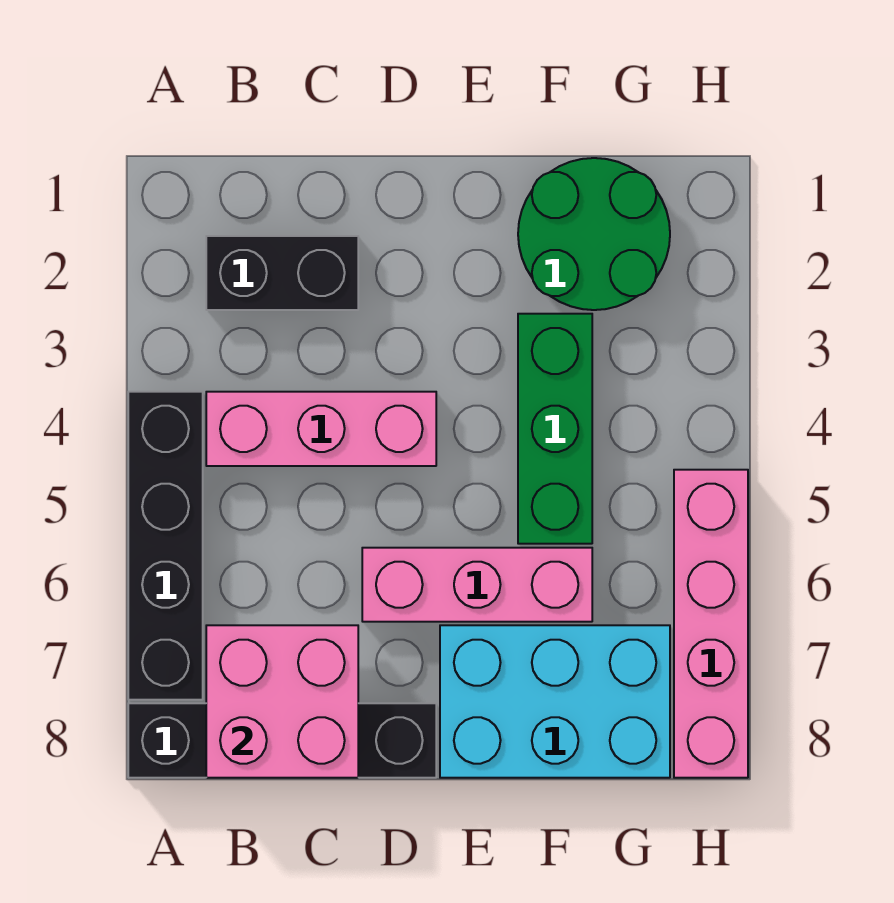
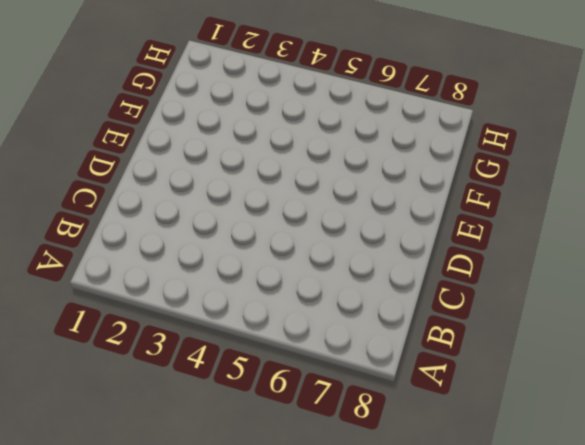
none -> black 1x4 brick [128,392,203,700]
none -> black 1x4 brick [128,703,436,778]

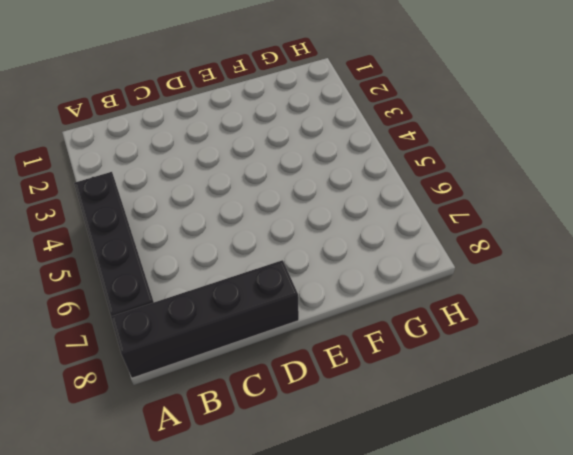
none -> black 1x2 brick [206,236,358,310]
none -> pink 1x3 brick [206,392,436,466]

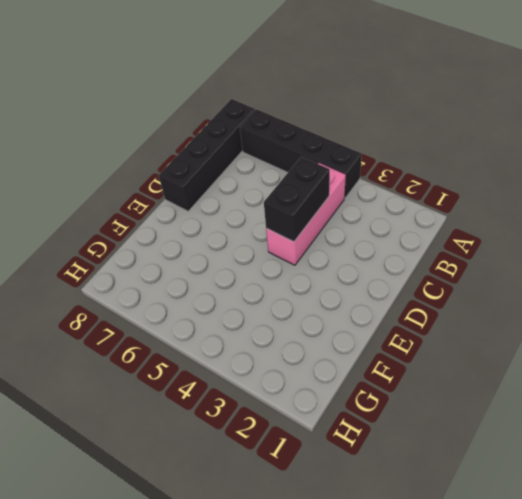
black 1x2 brick [264,157,330,242] -> black 1x2 brick moved to [206,236,358,310]
none -> pink 1x3 brick [362,548,592,622]
none -> cyan 2x3 brick [440,625,670,778]

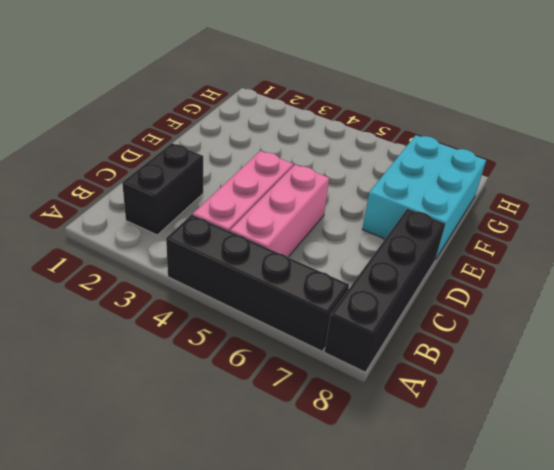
pink 1x3 brick [230,165,329,257] -> pink 1x3 brick moved to [362,548,592,622]
none -> green 2x2 round brick [518,158,670,310]
none -> green 1x3 brick [518,314,592,544]

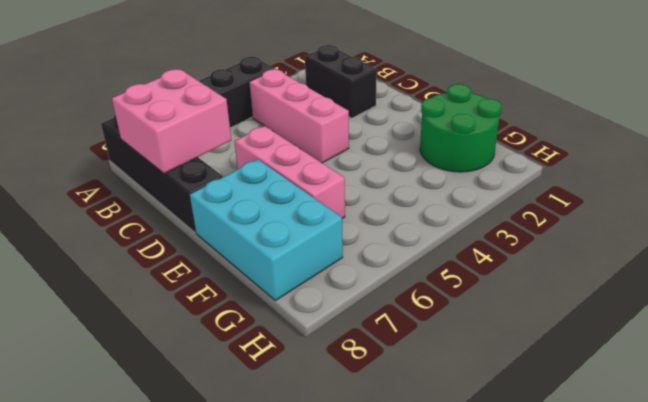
none -> green 1x3 brick [518,314,592,544]
none -> pink 1x4 brick [674,470,748,778]

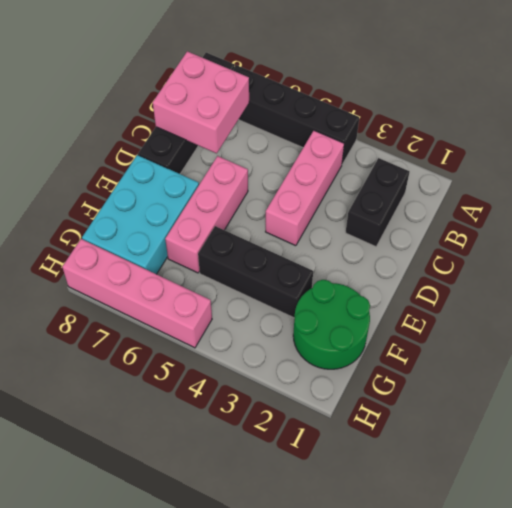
black 1x3 brick [198,226,313,318] -> green 1x3 brick [518,314,592,544]

